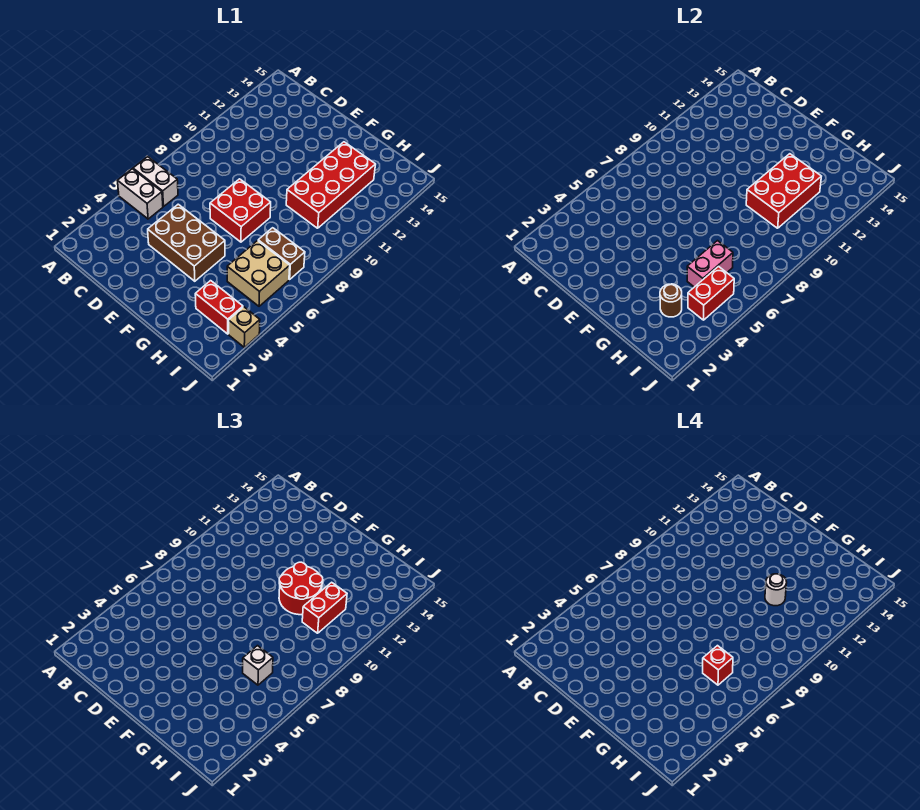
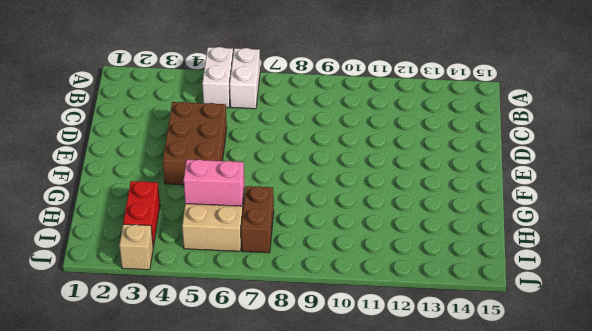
none -> red 2x2 brick [210,179,271,242]
none -> red 2x4 brick [286,142,376,228]
none -> red 2x3 brick [746,154,821,228]

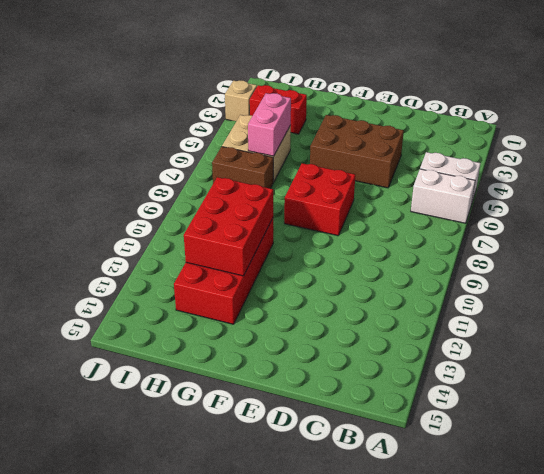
none -> brown 1x1 round brick [660,284,682,317]
none -> red 1x2 brick [688,267,734,320]
none -> red 2x2 round brick [279,562,323,615]

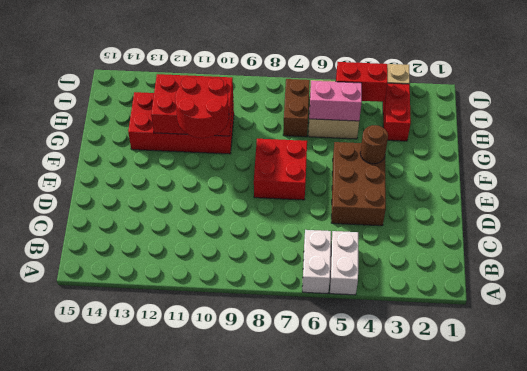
brown 1x1 round brick [360,125,388,164] -> brown 1x1 round brick moved to [660,284,682,317]
none -> white 1x1 brick [243,646,273,685]
none -> red 1x2 brick [302,582,347,633]
none -> white 1x1 round brick [765,574,787,606]

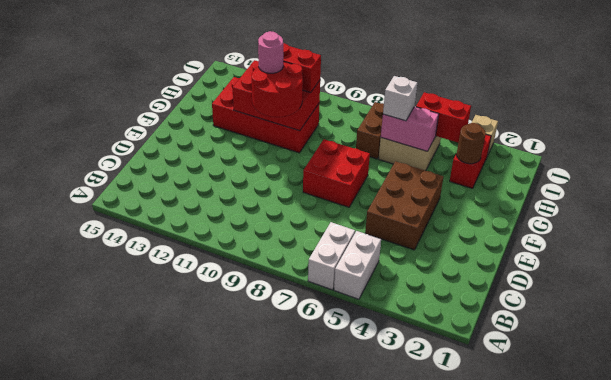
pink 1x1 round brick [258,31,283,73] -> white 1x1 round brick [765,574,787,606]
none -> red 1x1 brick [703,646,733,685]

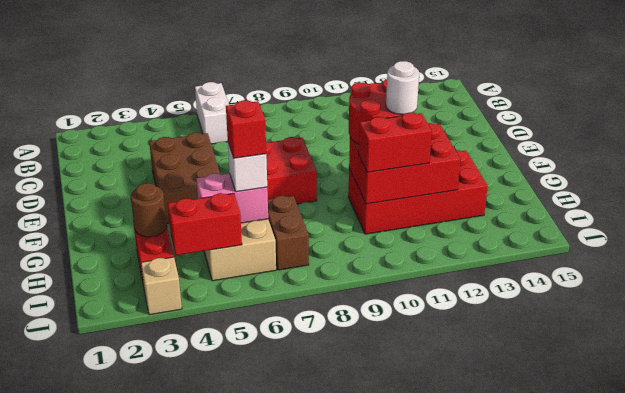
none -> white 1x2 brick [118,169,163,219]

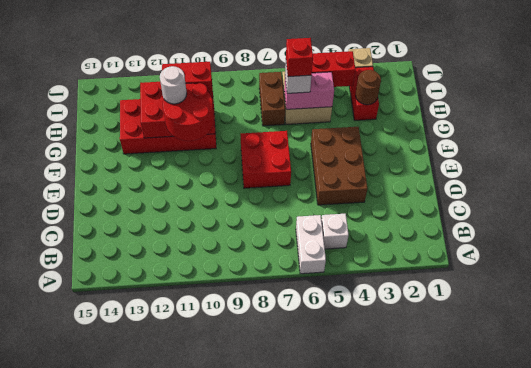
white 1x1 brick [321,214,349,249] -> white 1x2 brick [118,169,163,219]

